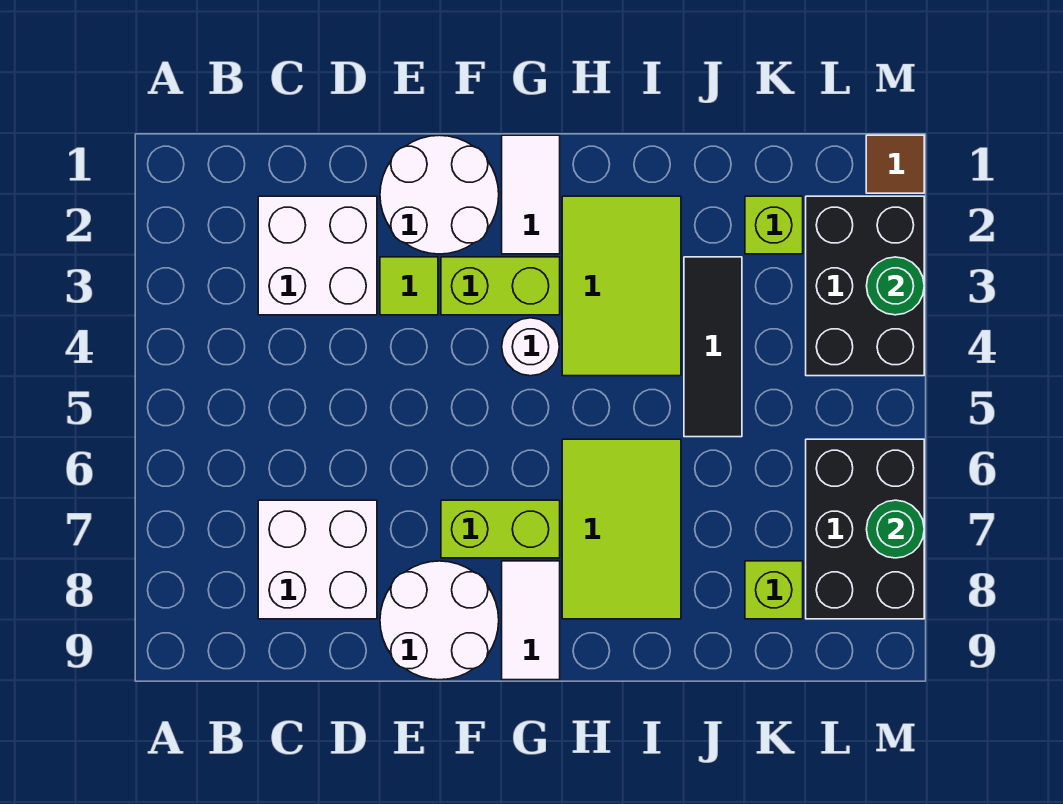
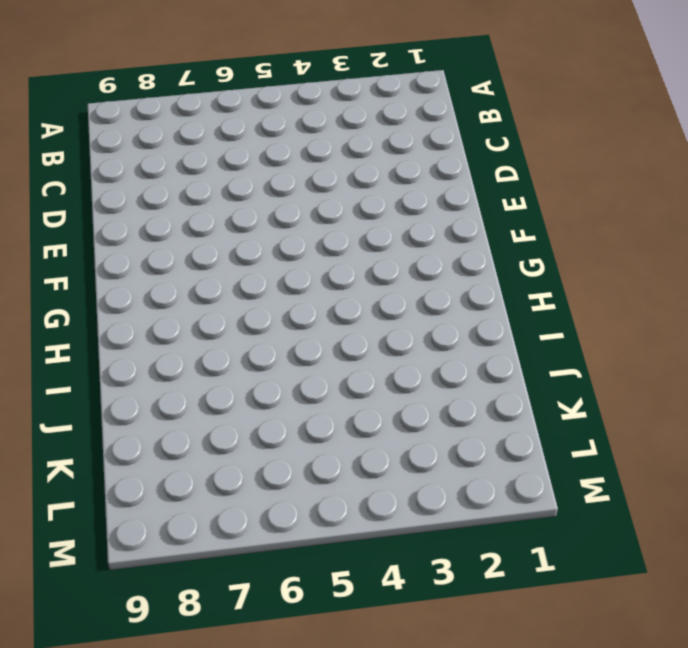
none -> white 2x2 brick [258,196,377,315]
none -> white 2x2 brick [258,500,377,619]
none -> white 2x2 round brick [380,135,499,254]

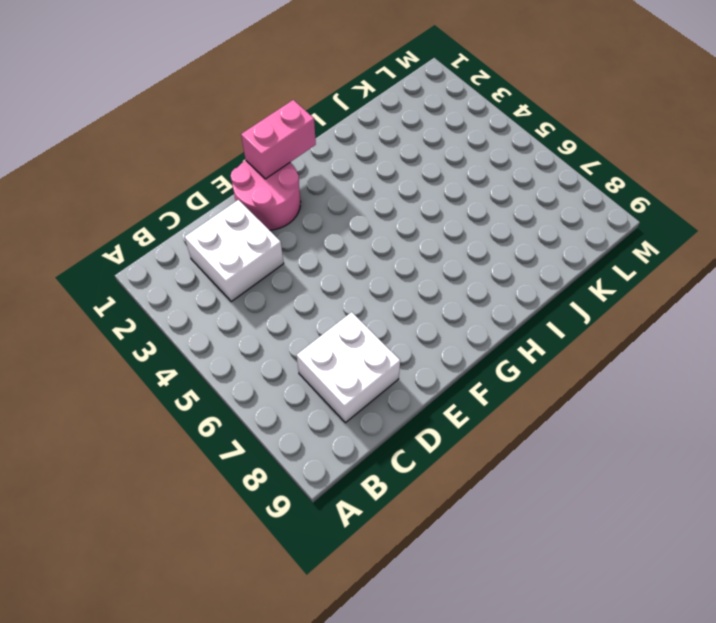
pink 2x2 round brick [231,160,301,230] -> white 2x2 round brick [380,135,499,254]
pink 1x2 brick [241,100,316,179] -> none
none -> lime 1x1 tile [380,257,438,315]
none -> white 2x2 round brick [380,561,499,680]
none -> lime 1x2 brick [441,257,560,315]

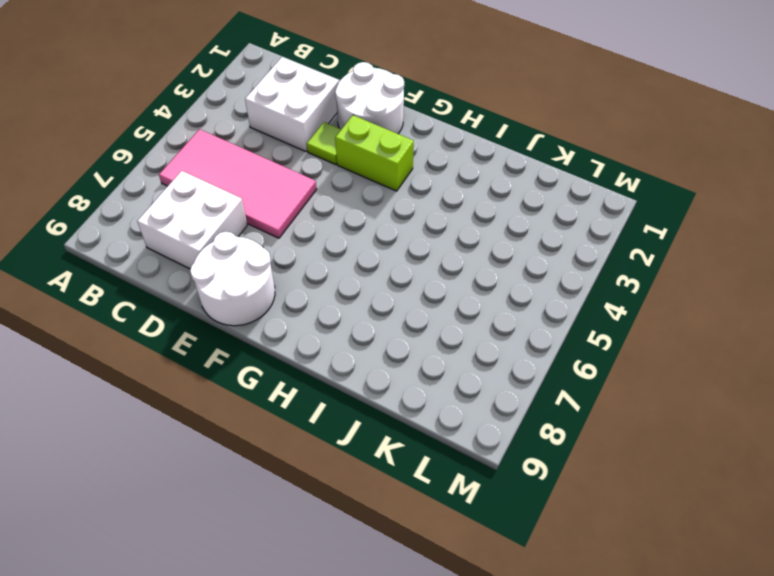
pink 2x4 tile [159,129,317,238] -> none
none -> lime 1x2 brick [441,500,560,558]
none -> white 1x2 tile [502,135,560,254]
none -> white 1x1 round brick [502,318,559,376]

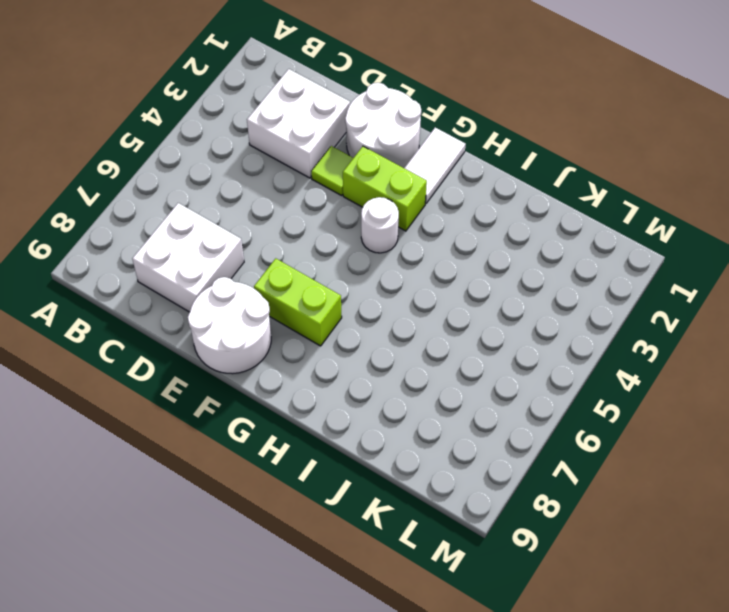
none -> white 1x2 tile [502,561,560,680]
none -> lime 2x3 tile [562,196,681,376]
none -> lime 2x3 tile [562,439,681,619]

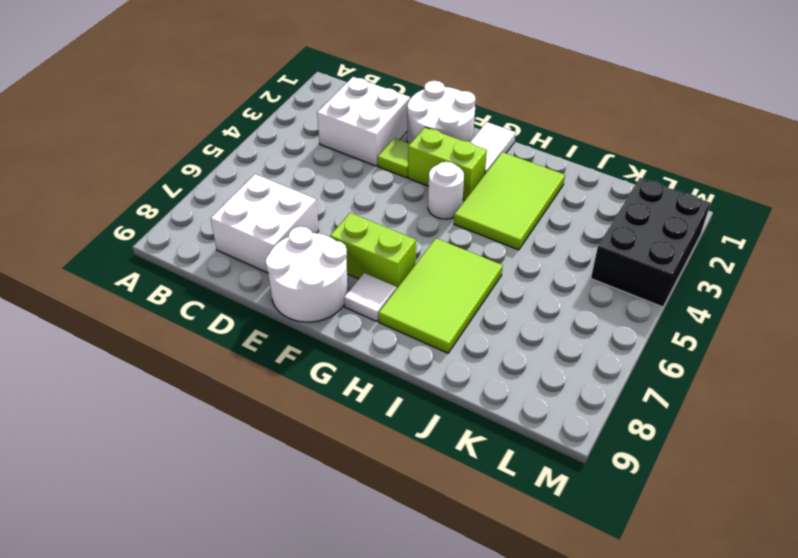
white 1x1 tile [344,273,396,322] -> white 1x2 tile [502,561,560,680]
none -> black 1x3 tile [684,257,742,437]
none -> lime 1x1 brick [745,196,803,254]
none -> lime 1x1 brick [745,561,803,619]

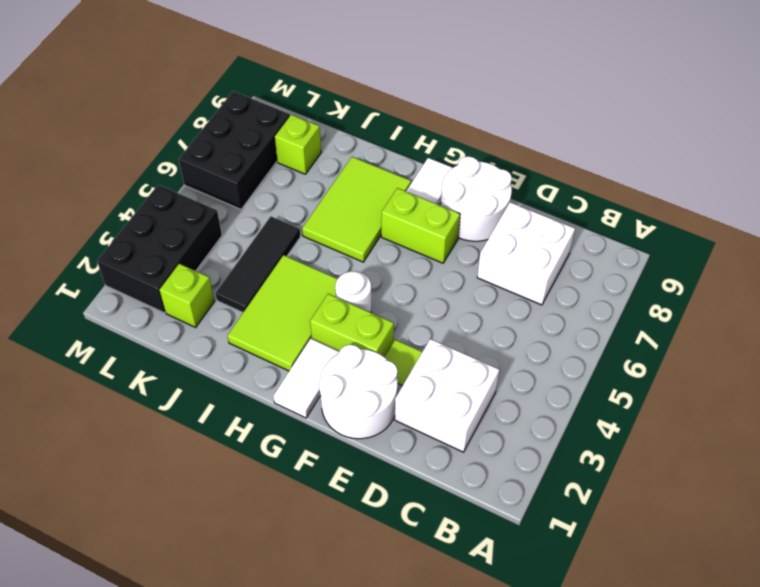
none -> brown 1x1 tile [866,135,924,193]
none -> green 1x1 round brick [867,257,924,315]
none -> green 1x1 round brick [866,500,924,558]

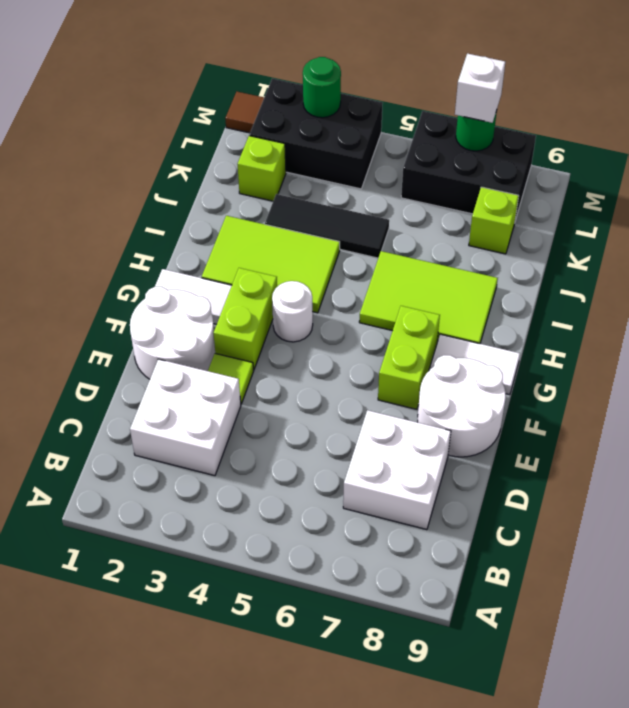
white 1x1 brick [455,54,505,123] -> none

